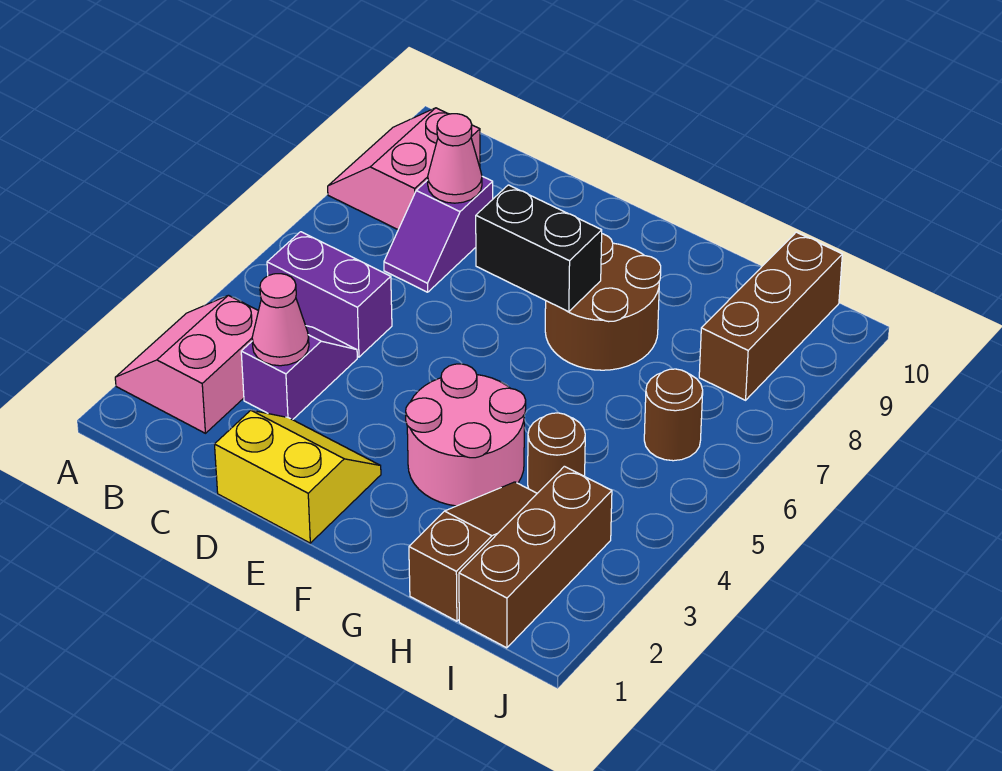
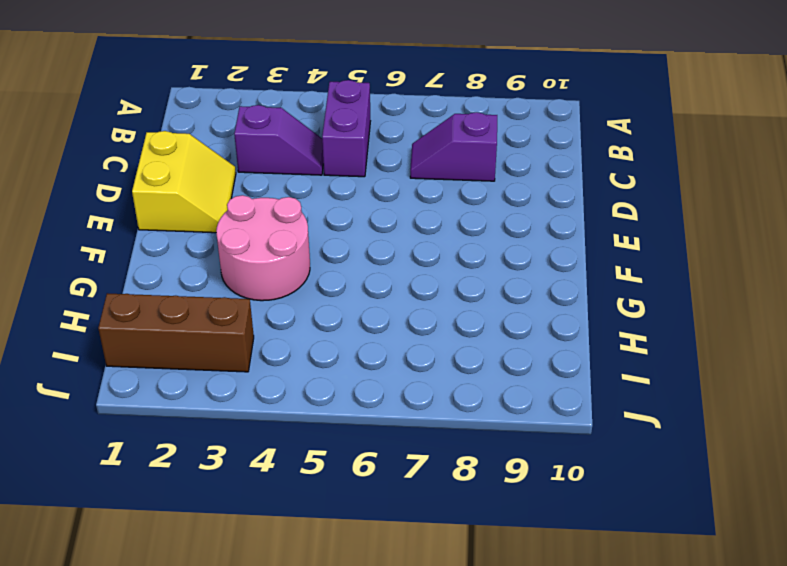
none -> pink 2x2 slope [115,295,258,433]
none -> pink 2x2 slope [328,108,480,229]
none -> brown 2x2 round brick [545,234,661,370]

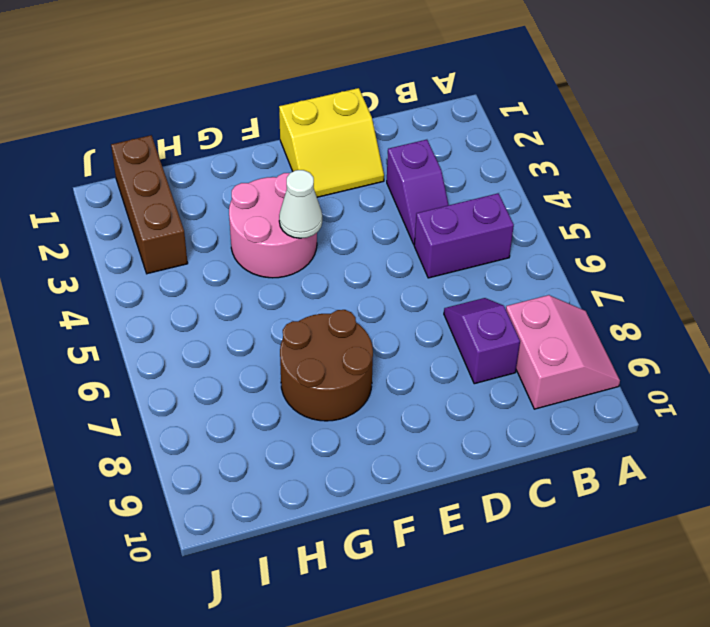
white 1x1 cone [279,170,322,238] -> none
none -> pink 2x2 slope [115,295,258,433]
none -> brown 1x3 slope [409,482,537,621]
none -> brown 1x1 round brick [528,413,585,493]

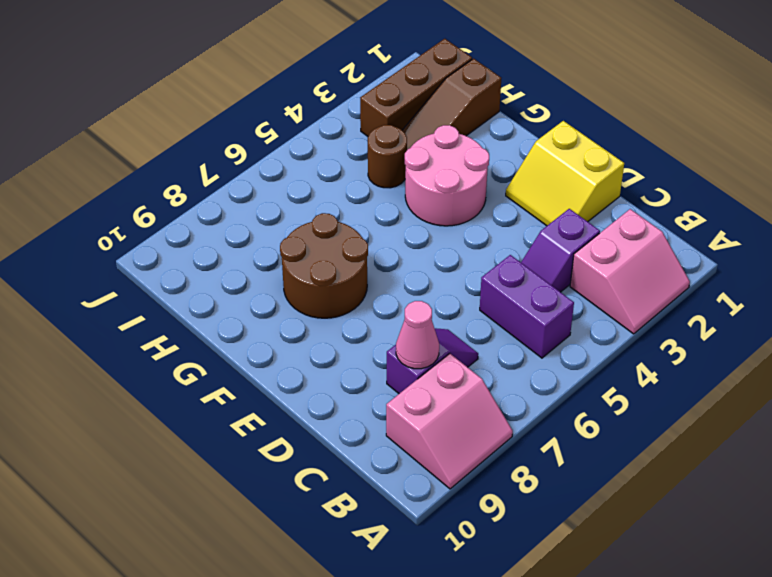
none -> brown 1x1 round brick [644,369,703,461]
none -> brown 1x3 brick [699,232,842,400]
none -> pink 1x1 cone [252,274,309,366]

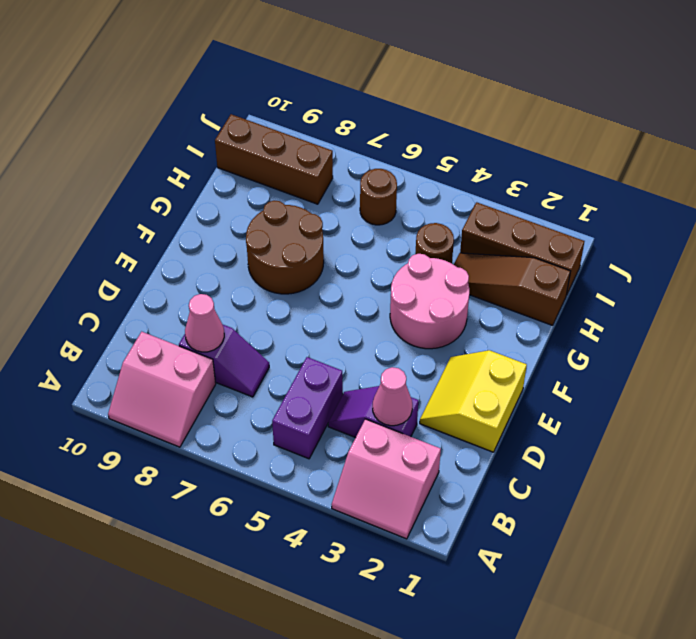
none -> black 1x2 brick [476,185,602,312]

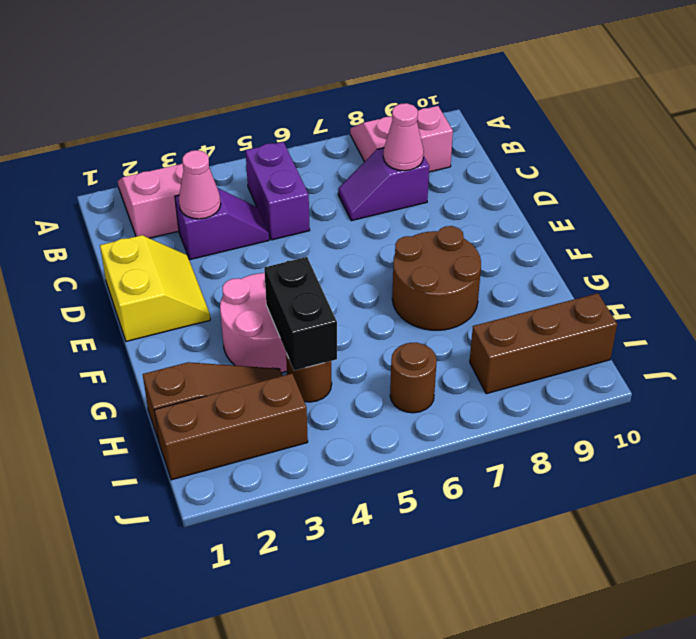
black 1x2 brick [264,257,337,371] -> black 1x2 brick moved to [476,185,602,312]

